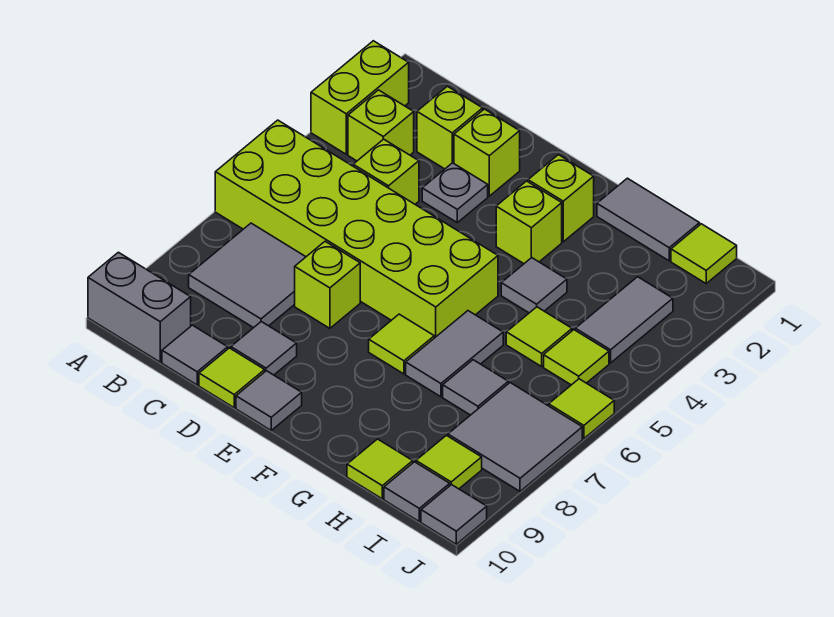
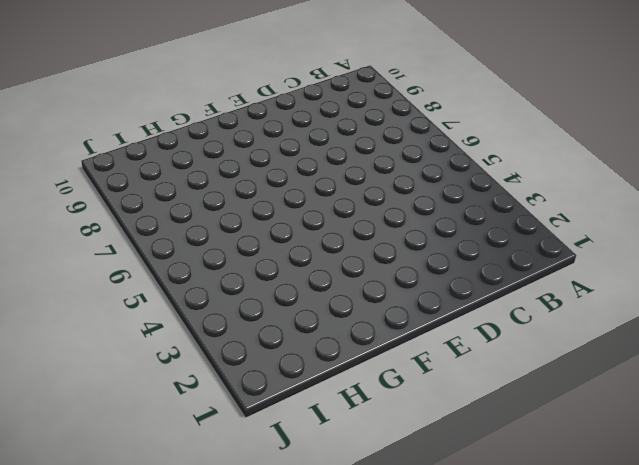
none -> lime 1x2 brick [311,41,409,154]
none -> lime 2x6 brick [215,120,498,338]
none -> grey 1x2 brick [88,252,191,362]
none -> lime 1x1 brick [348,90,414,161]

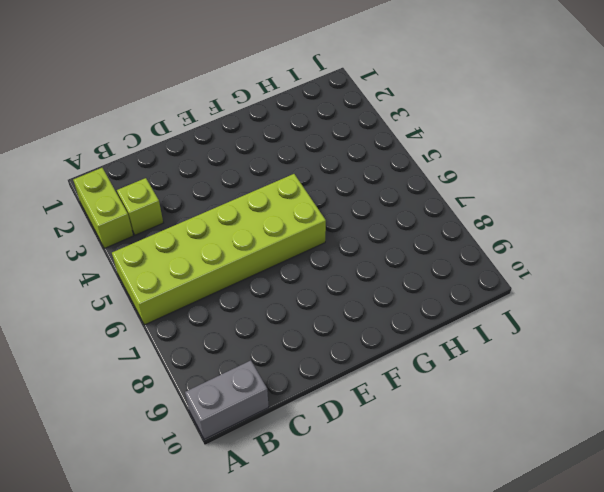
none -> grey 2x2 tile [189,223,305,328]
none -> lime 1x1 brick [417,86,483,169]
none -> lime 1x1 brick [353,139,419,204]
none -> grey 1x1 tile [162,325,228,385]

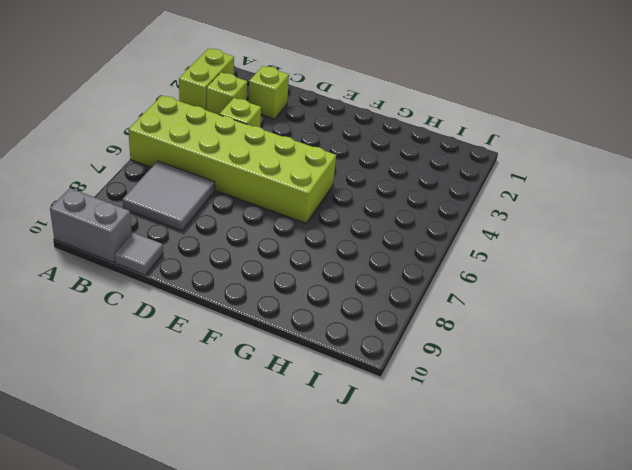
none -> lime 1x1 brick [454,109,520,196]
none -> grey 1x1 plate [422,163,488,223]
none -> lime 1x1 brick [295,241,360,328]
none -> grey 1x1 tile [231,322,297,375]

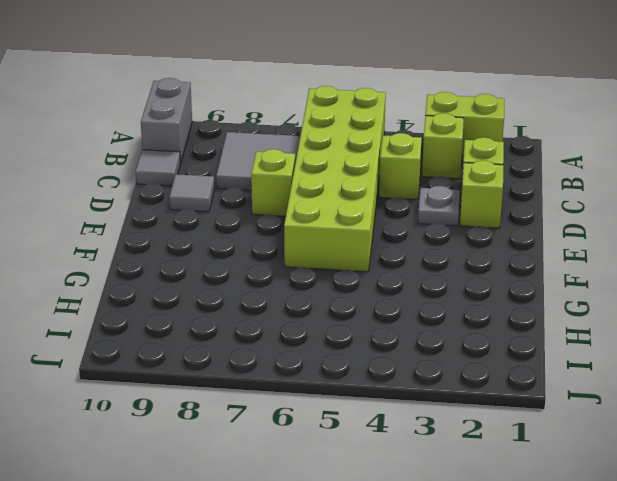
none -> lime 1x1 tile [199,348,265,408]
none -> grey 1x1 tile [236,371,302,430]
none -> lime 1x1 brick [528,155,594,242]
none -> lime 1x1 brick [496,181,562,264]

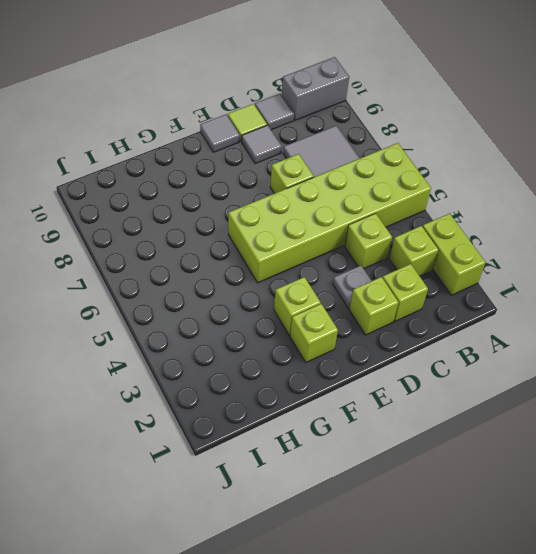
none -> lime 1x1 tile [369,314,434,374]
none -> grey 1x2 tile [597,178,700,261]
none -> grey 1x1 tile [501,258,567,313]
none -> grey 1x2 tile [406,311,503,397]

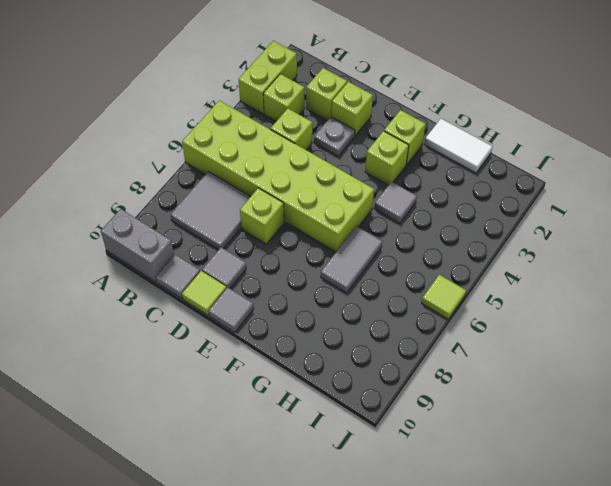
white 1x2 tile [425,119,492,173] -> grey 1x2 tile [597,178,700,261]
none -> lime 1x1 tile [369,314,434,374]
none -> lime 1x1 tile [506,307,572,366]
none -> grey 1x1 tile [443,360,508,415]
none -> lime 1x1 tile [347,439,413,499]

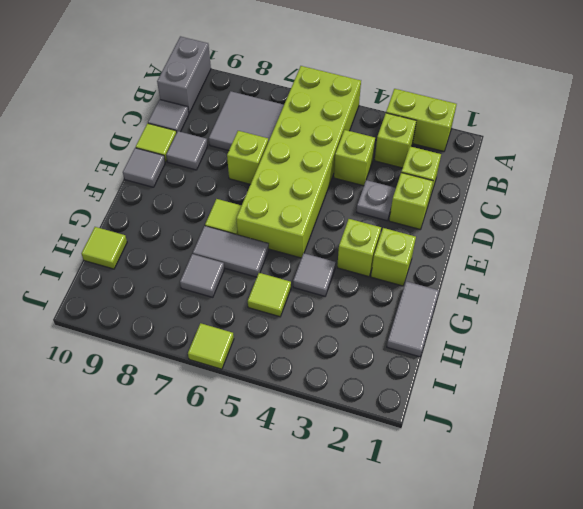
none -> lime 1x1 tile [671,224,737,283]
none -> grey 1x2 tile [575,277,673,363]
none -> lime 1x1 tile [544,330,609,385]
none -> grey 2x2 tile [448,383,582,491]

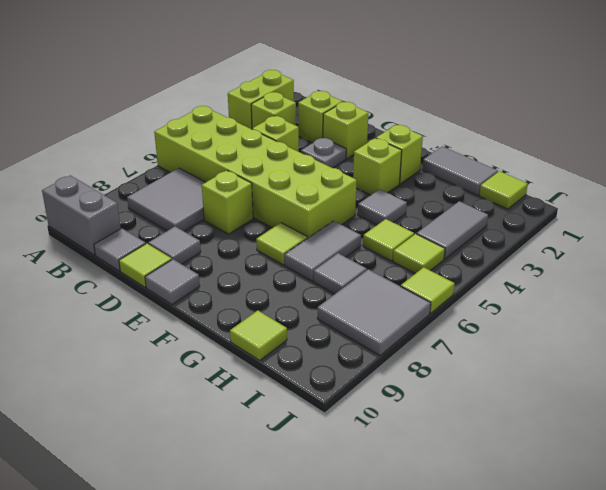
none -> lime 1x1 tile [416,435,482,489]
none -> grey 1x1 tile [384,462,450,521]
none -> grey 1x1 tile [421,484,487,544]

